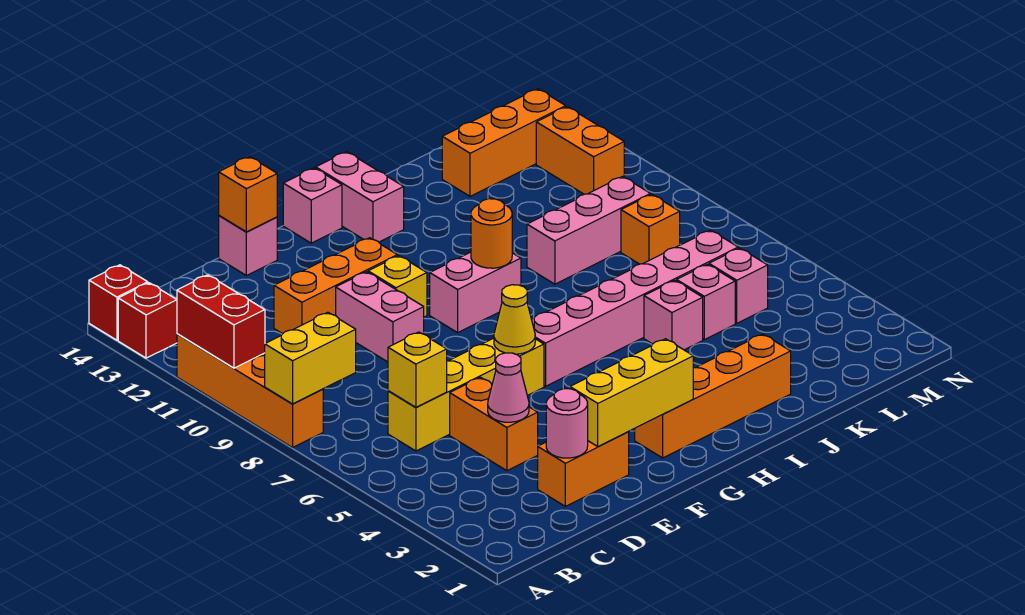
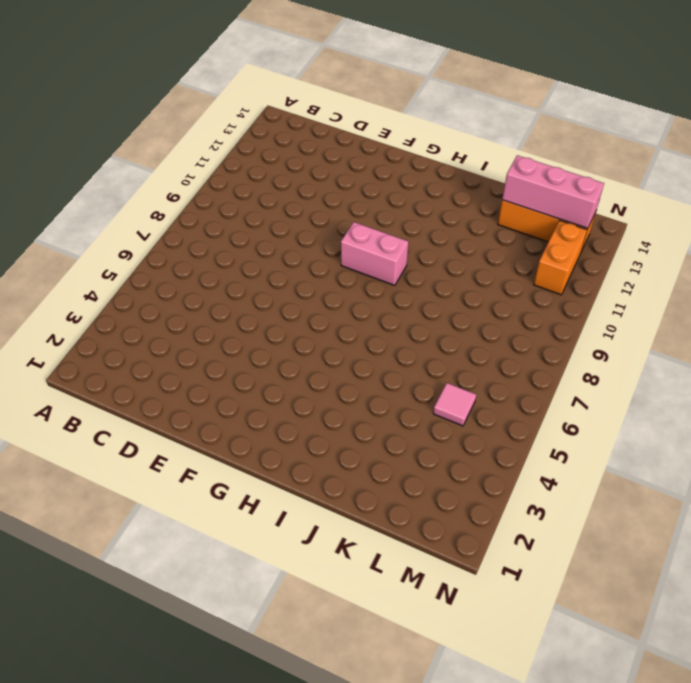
pink 1x3 brick [502,155,604,228] -> pink 1x3 brick moved to [527,176,651,284]
pink 1x1 tile [433,383,476,426] -> pink 1x1 brick [709,248,768,323]
none -> orange 1x4 brick [177,334,323,448]
none -> red 1x1 brick [118,283,177,358]
none -> red 1x1 brick [89,265,148,340]
none -> yellow 1x4 brick [388,338,544,451]

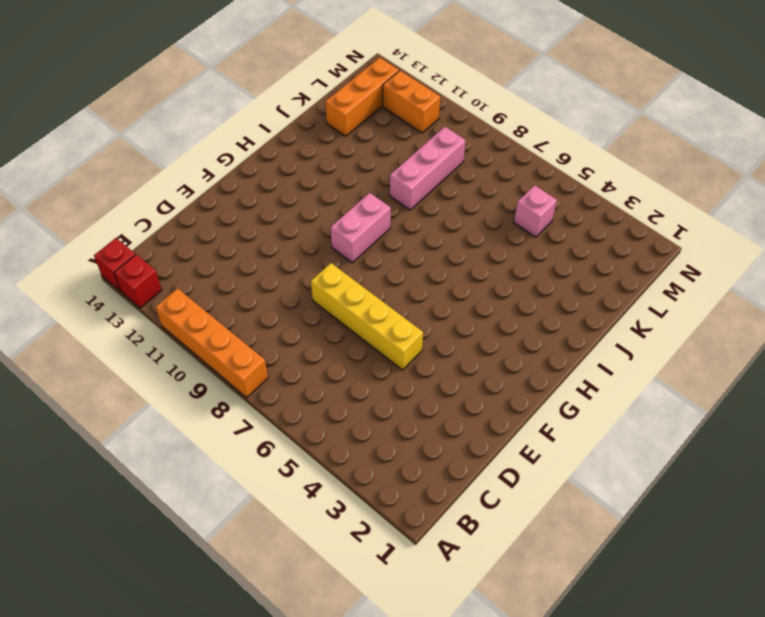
yellow 1x4 brick [311,263,423,370] -> yellow 1x4 brick turned to [388,338,544,451]
none -> orange 1x2 brick [538,432,629,506]
none -> orange 1x2 brick [450,377,538,471]
none -> orange 1x3 brick [274,238,398,334]
none -> pink 1x2 brick [336,272,424,362]

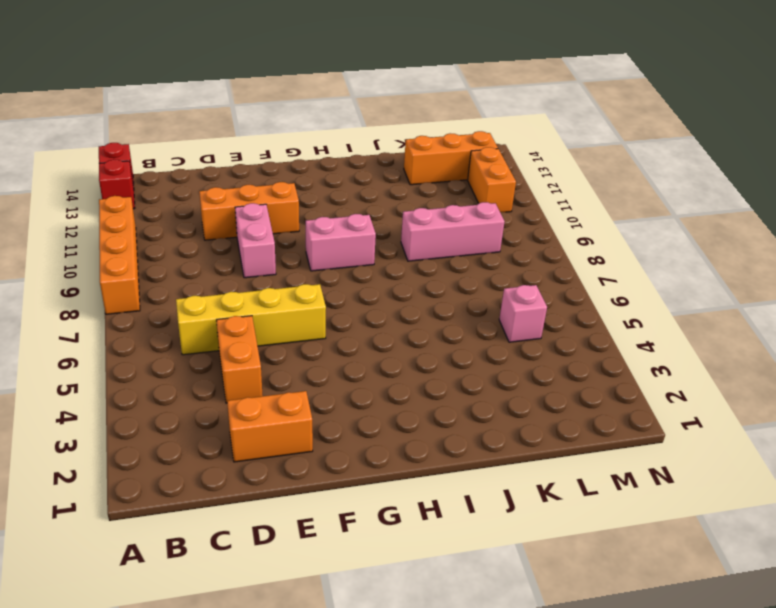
none -> pink 1x1 brick [219,216,277,276]
none -> yellow 1x1 brick [368,256,427,317]
none -> orange 1x4 brick [635,334,791,458]
none -> pink 1x6 brick [532,230,738,386]

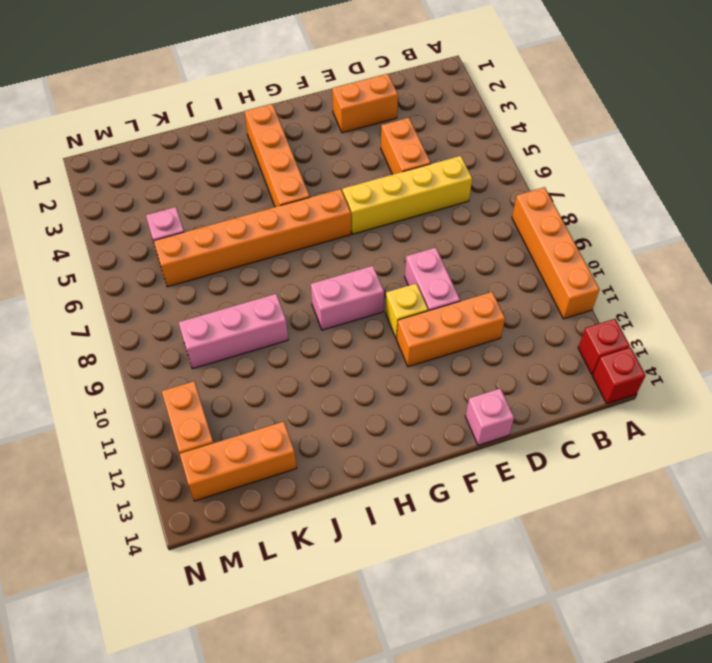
orange 1x6 brick [154,189,351,287] -> pink 1x6 brick [532,230,738,386]
orange 1x4 brick [244,104,310,207] -> orange 1x4 brick turned to [635,334,791,458]
none -> pink 1x1 brick [283,168,342,243]
none -> pink 1x2 brick [316,152,404,242]
none -> pink 1x1 brick [644,280,703,350]
none -> pink 1x1 brick [677,264,735,340]

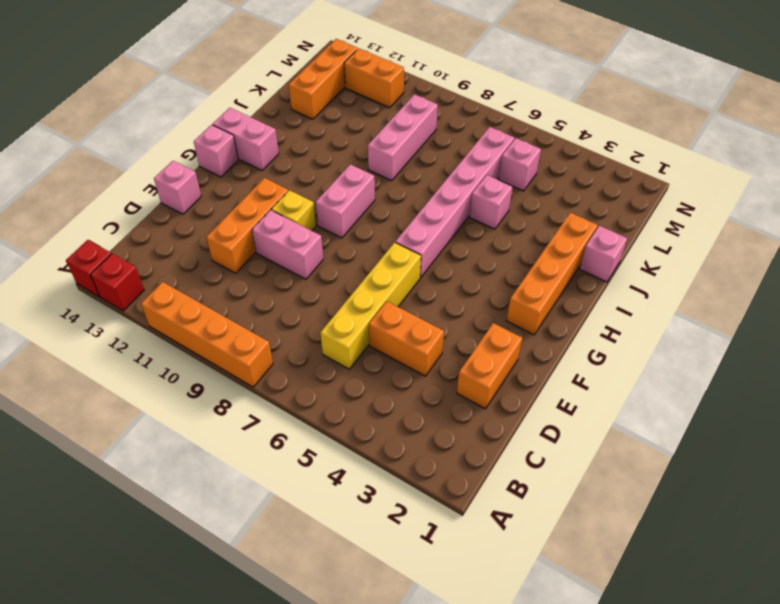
pink 1x1 brick [580,226,627,282] -> pink 1x1 brick moved to [677,264,735,340]
none -> orange 1x1 brick [621,194,680,264]
none -> yellow 1x2 brick [265,312,356,404]
none -> red 1x2 brick [177,275,265,368]
none -> yellow 1x1 brick [388,332,447,407]

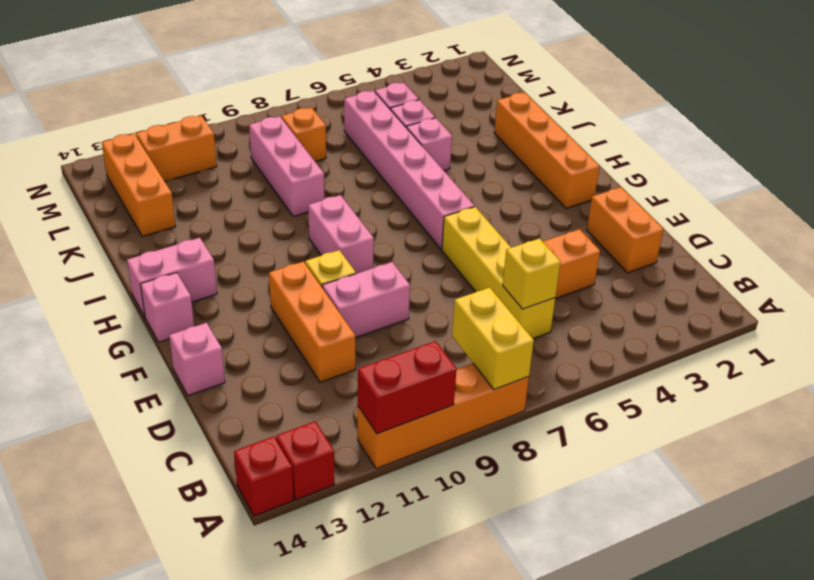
none -> pink 1x1 round brick [546,389,588,458]
none -> pink 1x1 cone [488,353,529,422]
none -> yellow 1x3 brick [570,339,693,446]
none -> orange 1x1 brick [219,157,277,232]

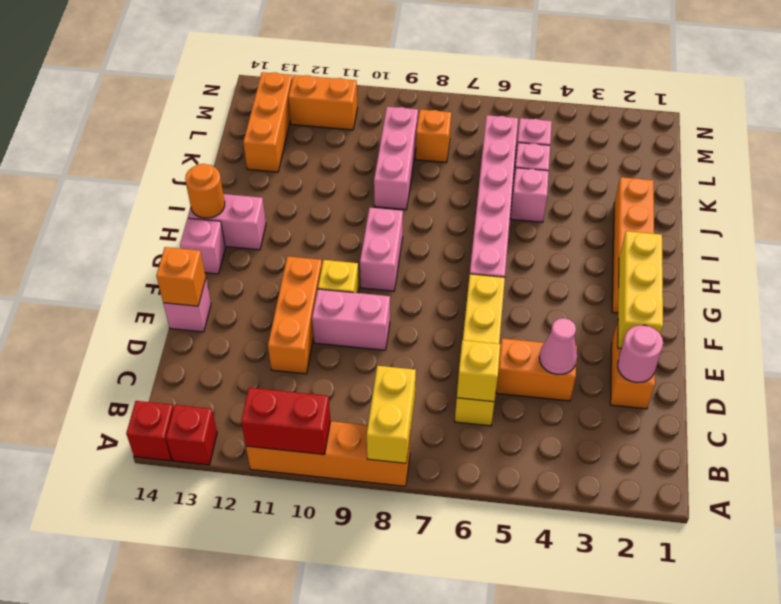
orange 1x1 round brick [185,164,225,218] -> orange 1x1 round brick moved to [471,199,512,268]
none -> yellow 1x1 cone [494,285,535,354]

